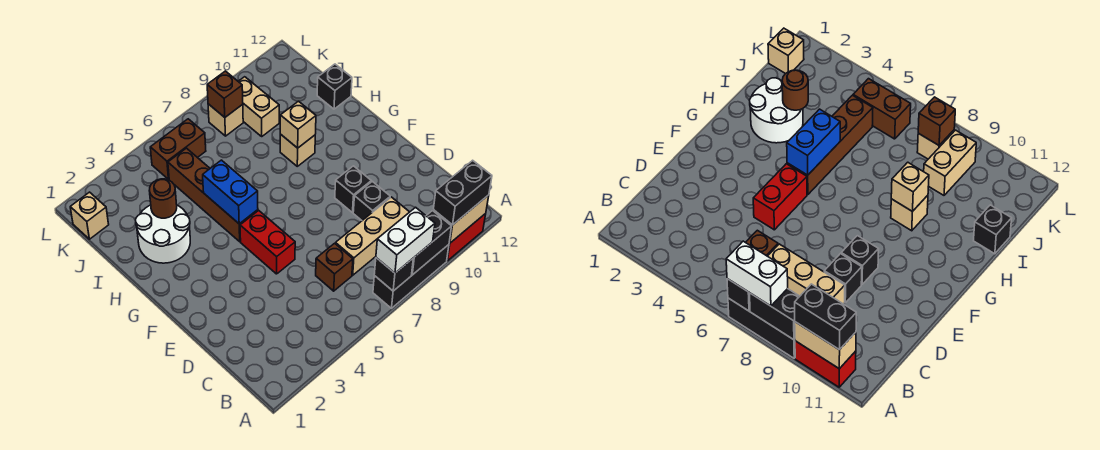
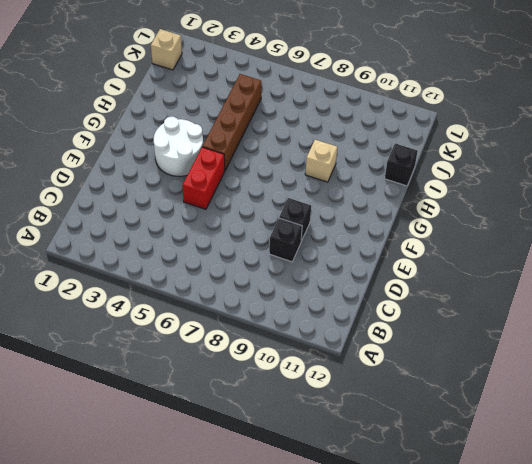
white 2x2 round brick [154,117,203,176] -> white 2x2 round brick moved to [136,205,190,263]
none -> black 1x3 brick [373,245,449,308]
none -> red 1x2 brick [447,214,486,261]
none -> brown 1x1 brick [316,243,353,291]

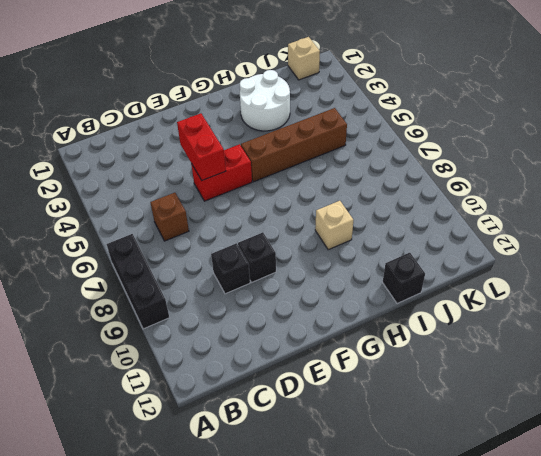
red 1x2 brick [177,113,226,180] -> red 1x2 brick moved to [447,214,486,261]
none -> tan 1x3 brick [335,197,409,275]
none -> tan 1x2 brick [238,77,279,136]
none -> brown 1x2 brick [150,119,206,179]

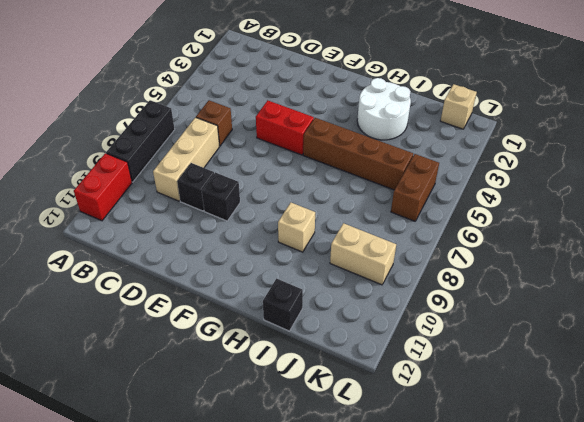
none -> tan 1x1 brick [208,104,243,136]
none -> black 1x1 brick [374,258,413,291]
none -> black 1x2 brick [412,211,452,275]

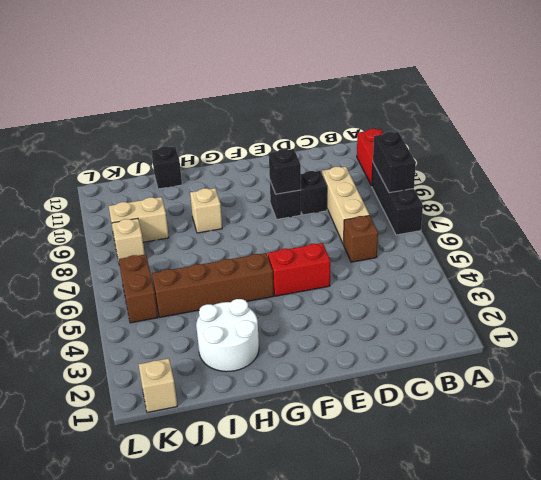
black 1x1 brick [269,149,301,194] -> black 1x1 brick moved to [374,258,413,291]
none -> tan 1x2 brick [433,195,489,243]
none -> blue 1x2 brick [203,160,258,224]
none -> tan 1x1 brick [280,101,316,148]

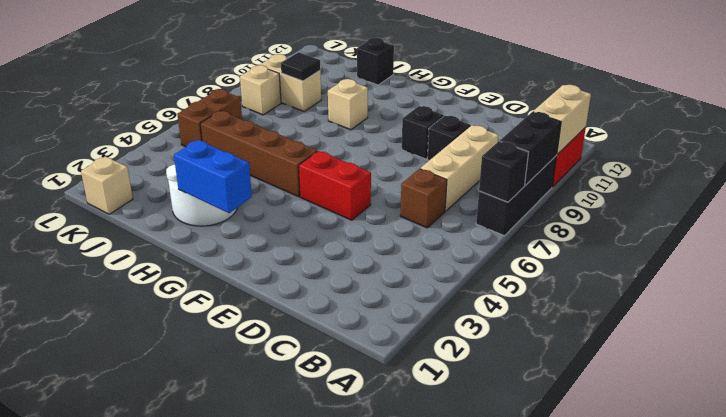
blue 1x2 brick [174,140,252,213] -> blue 1x2 brick moved to [203,160,258,224]
black 1x1 tile [281,52,320,81] -> none
none -> tan 1x1 brick [280,101,316,148]
none -> brown 1x1 round brick [149,179,177,218]
none -> brown 1x1 brick [207,71,243,117]

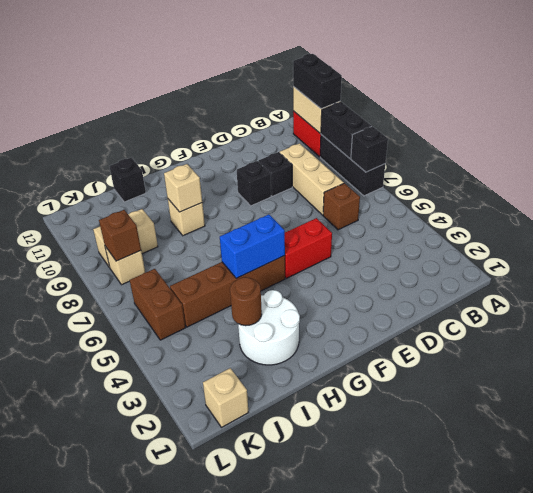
none -> white 1x2 brick [376,207,435,273]

